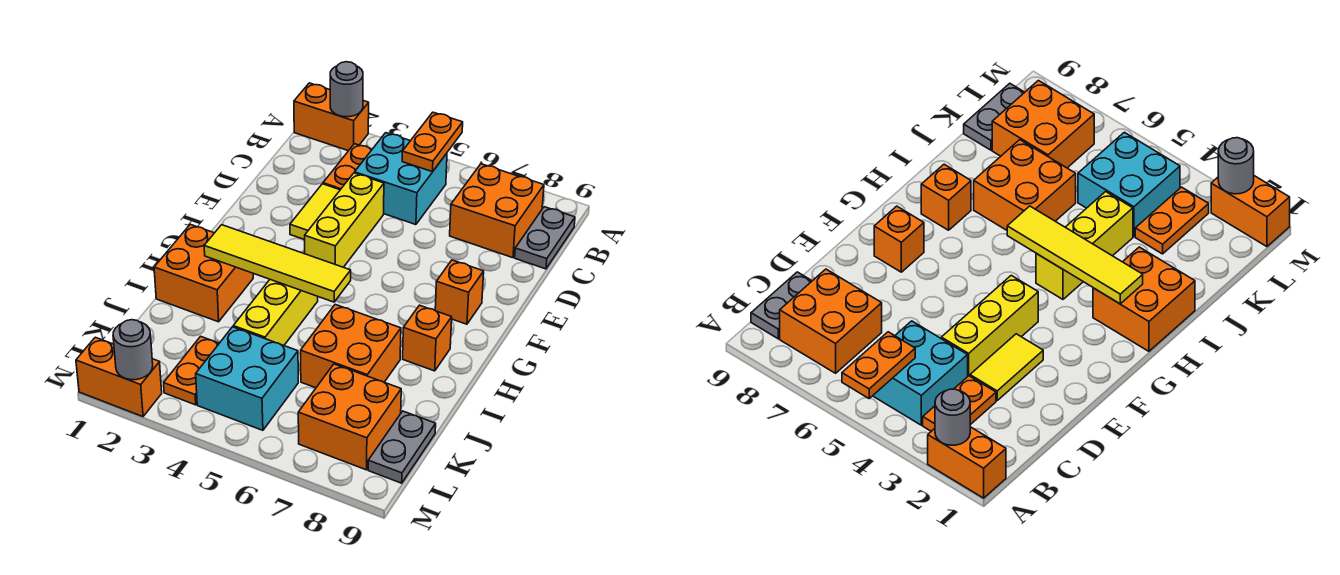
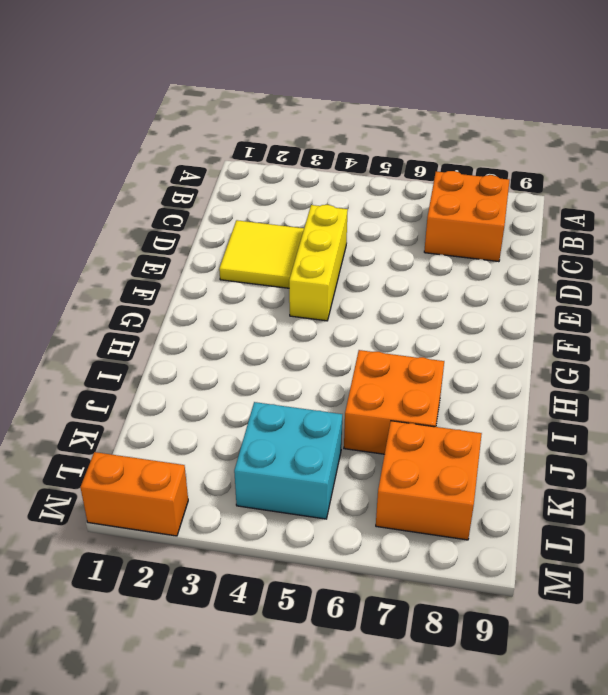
yellow 2x2 tile [219,220,304,288] -> yellow 1x2 tile [290,184,340,240]
none -> orange 1x2 brick [294,83,369,151]
none -> orange 1x2 plate [323,144,372,190]
none -> cyan 2x2 brick [355,133,447,225]

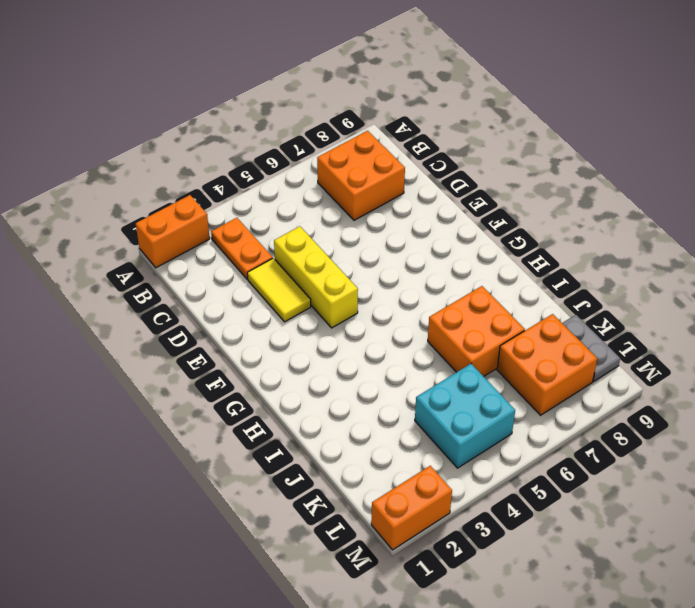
none -> cyan 2x2 brick [355,133,447,225]
none -> grey 1x2 plate [515,207,575,269]
none -> orange 1x1 brick [435,260,484,324]

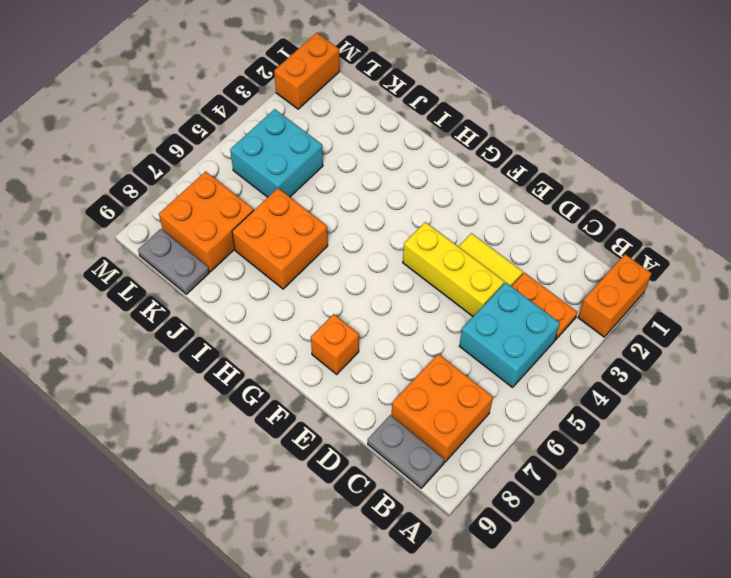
none -> orange 2x2 brick [154,224,253,322]
none -> yellow 1x3 brick [233,280,318,345]
none -> orange 1x1 brick [403,305,452,371]

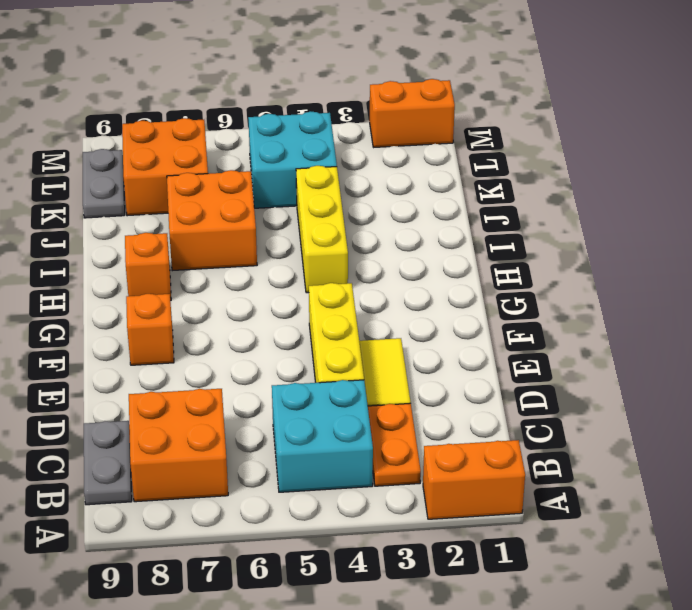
none -> orange 2x2 brick [154,224,253,322]
none -> orange 1x2 plate [164,336,219,405]
none -> grey 1x1 round brick [330,62,363,117]

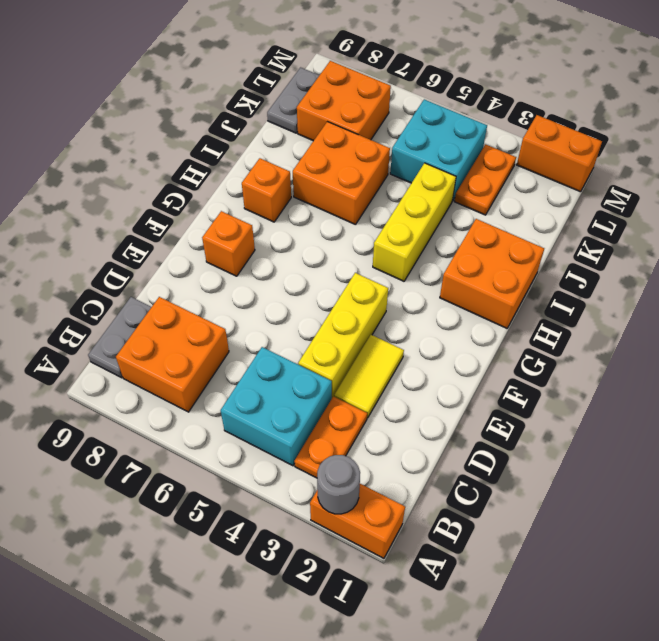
none -> orange 1x2 plate [402,112,463,172]
none -> yellow 1x4 tile [204,225,351,302]
none -> grey 1x1 round brick [113,320,153,380]

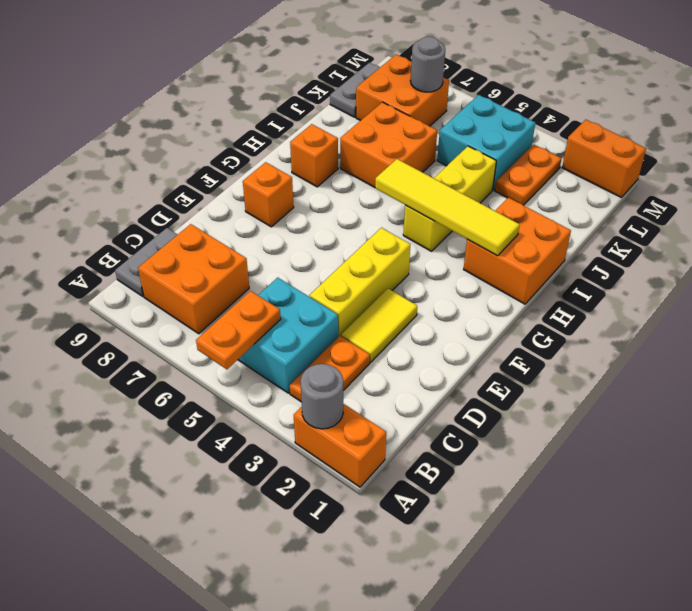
grey 1x1 round brick [410,37,445,92] -> grey 1x1 round brick moved to [113,320,153,380]

